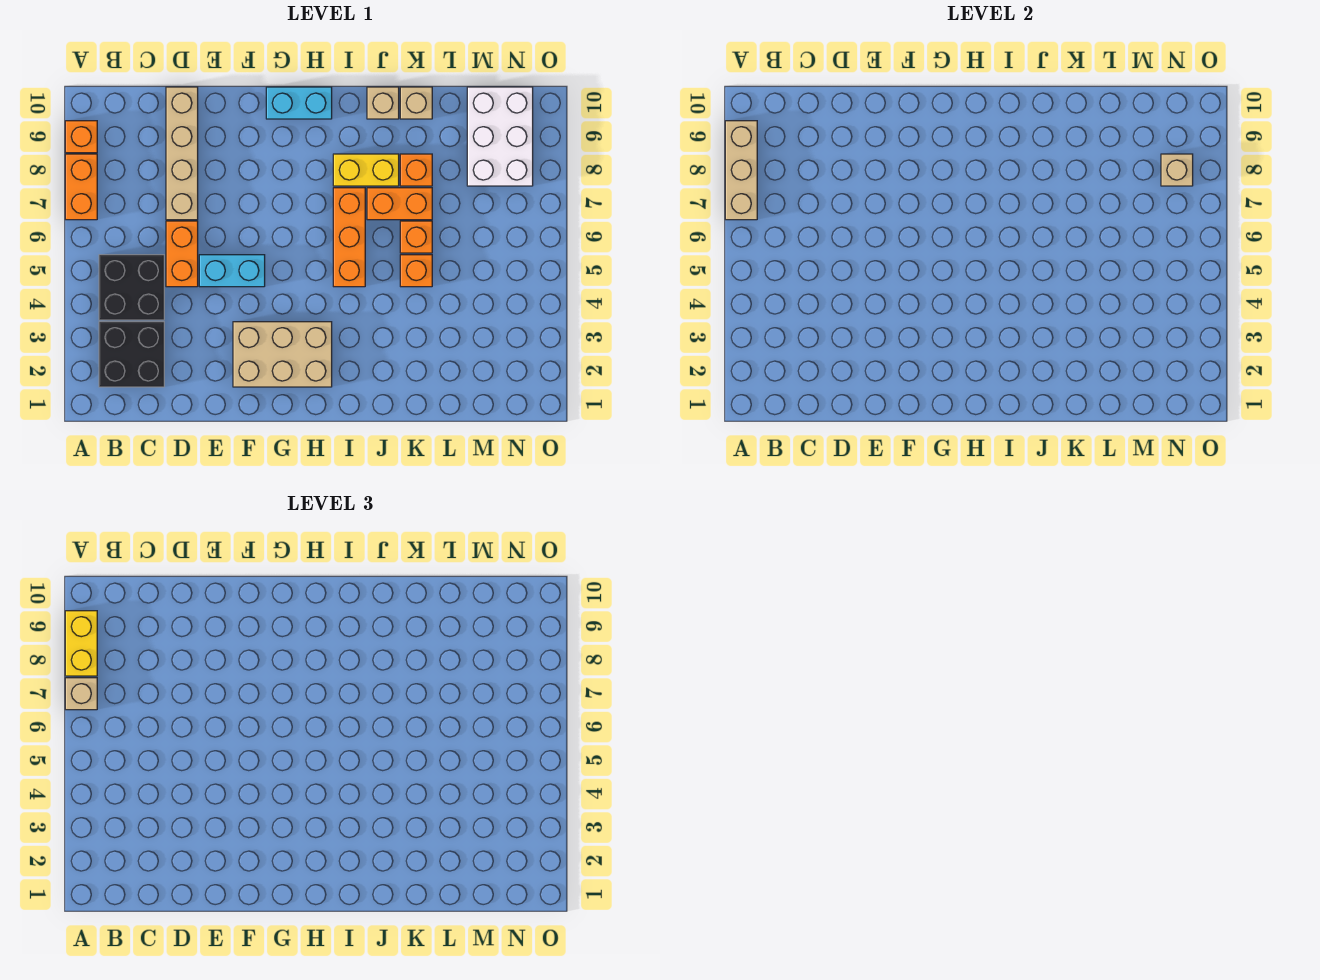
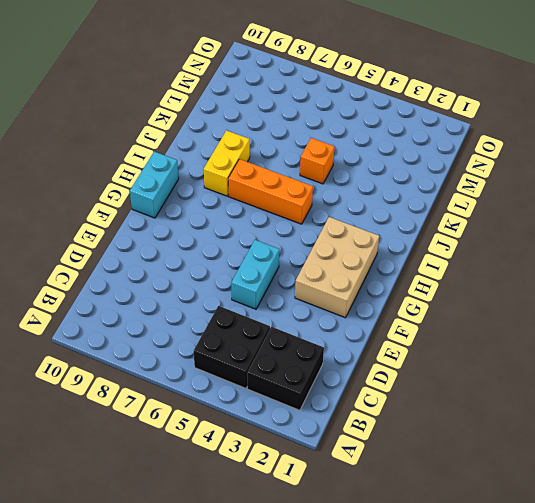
none -> orange 1x2 brick [65,154,97,220]
none -> orange 1x1 brick [65,121,97,153]
none -> orange 1x2 brick [166,221,198,287]

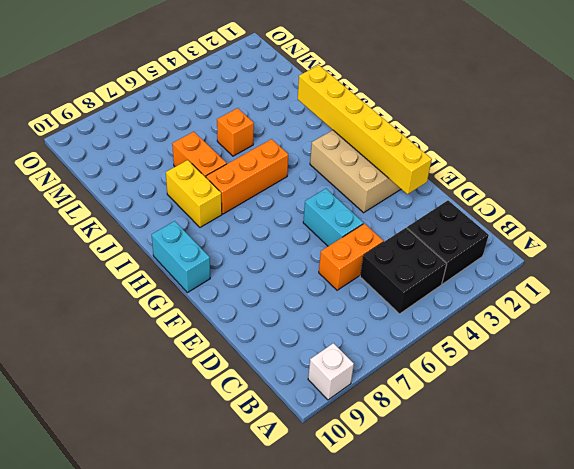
white 1x1 brick [308,343,354,400] -> orange 1x1 brick [65,121,97,153]
yellow 1x6 brick [298,65,432,194] -> none
none -> orange 1x2 brick [65,154,97,220]
none -> tan 1x4 brick [166,87,198,220]
none -> tan 1x1 brick [367,87,399,119]

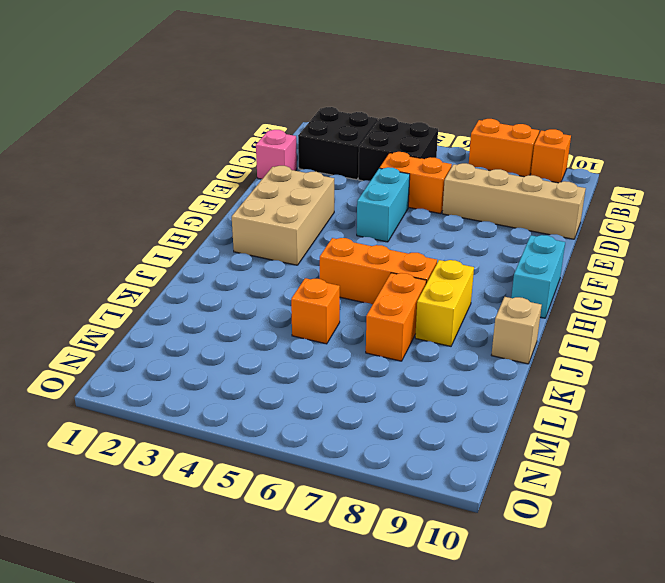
pink 1x1 brick [256,130,297,179] -> none
none -> orange 1x1 brick [400,221,432,253]
none -> orange 1x1 brick [400,154,432,186]
none -> tan 1x1 brick [400,87,432,119]

